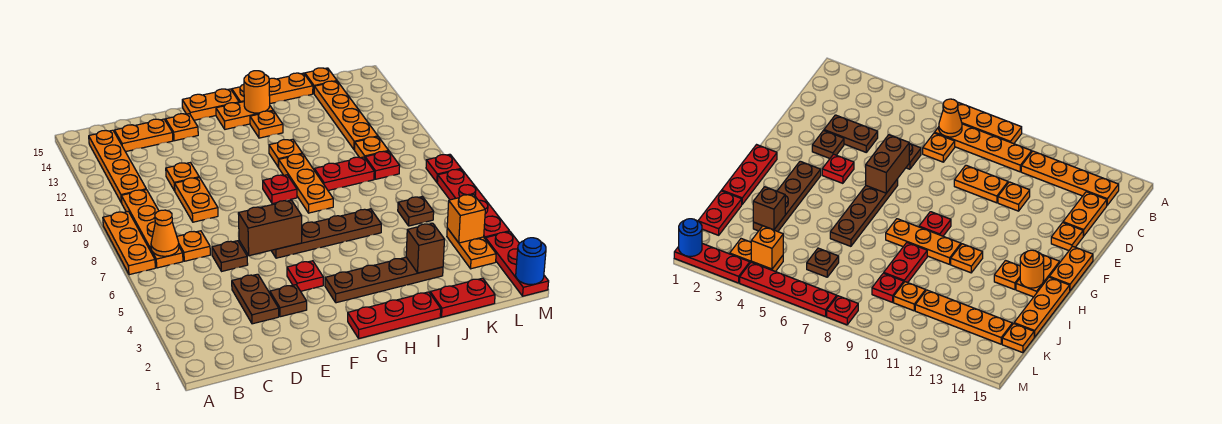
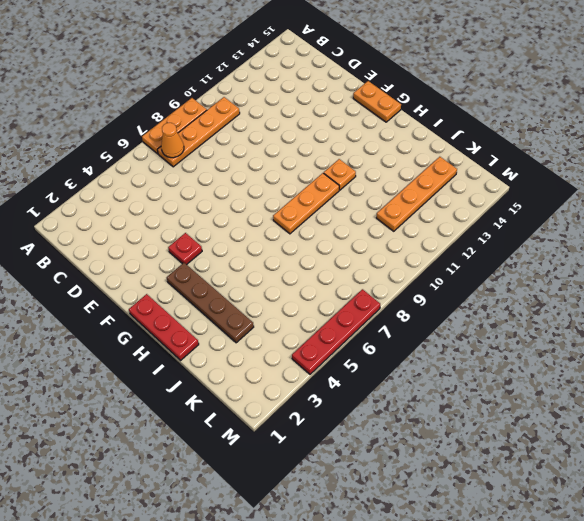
none -> orange 1x4 plate [89,130,146,203]
none -> orange 1x1 plate [177,231,210,261]
none -> orange 1x2 plate [114,119,173,152]
none -> brown 1x2 plate [232,274,279,324]

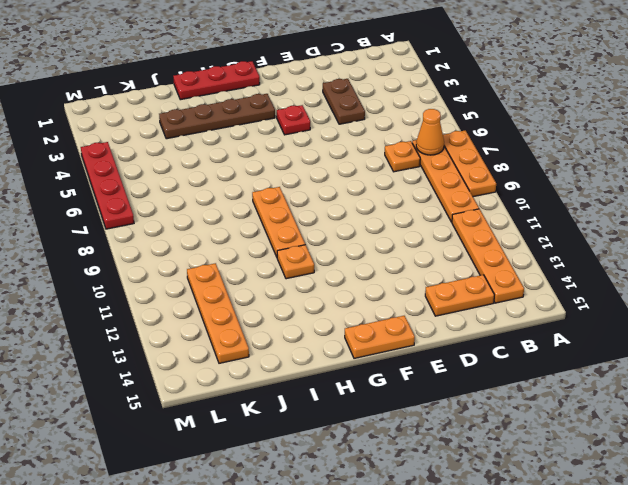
none -> brown 1x1 plate [212,241,248,271]
none -> orange 1x2 plate [175,177,218,222]
none -> orange 1x1 plate [166,163,199,191]
none -> brown 1x1 plate [270,285,307,317]

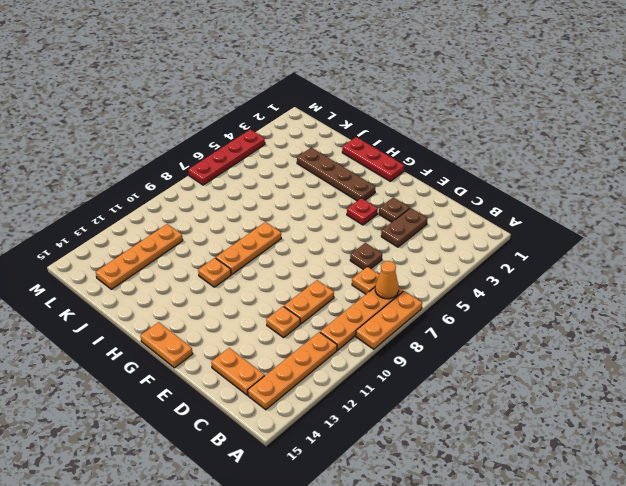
none -> orange 1x1 plate [166,114,198,141]
none -> brown 1x4 plate [271,209,381,258]
none -> red 1x1 plate [263,175,297,204]
none -> orange 1x2 plate [216,102,273,129]

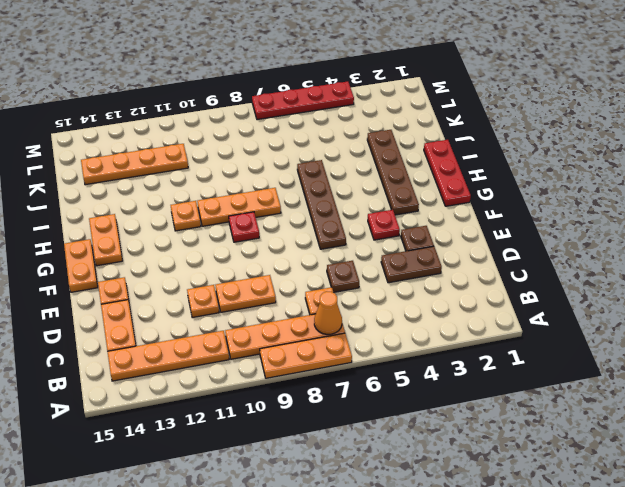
none -> orange 1x1 plate [250,111,283,138]
none -> orange 1x3 plate [232,73,313,104]
none -> red 1x2 plate [314,157,374,191]
none -> red 1x2 plate [430,278,495,317]

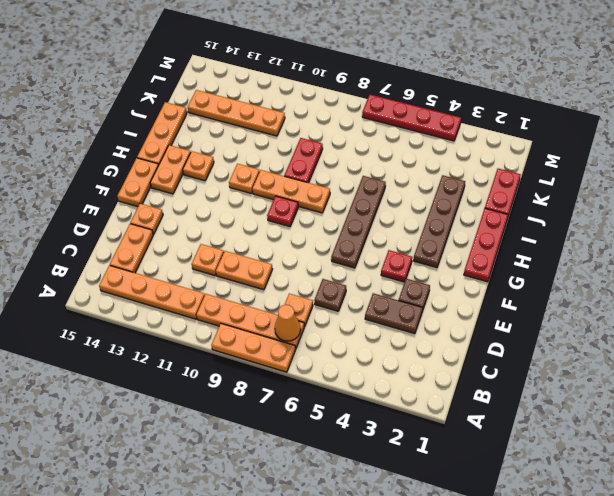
none -> brown 1x1 plate [398,196,434,226]
none -> red 1x1 plate [365,151,400,179]
none -> orange 1x1 plate [355,137,389,158]
none -> orange 1x1 plate [305,68,337,93]

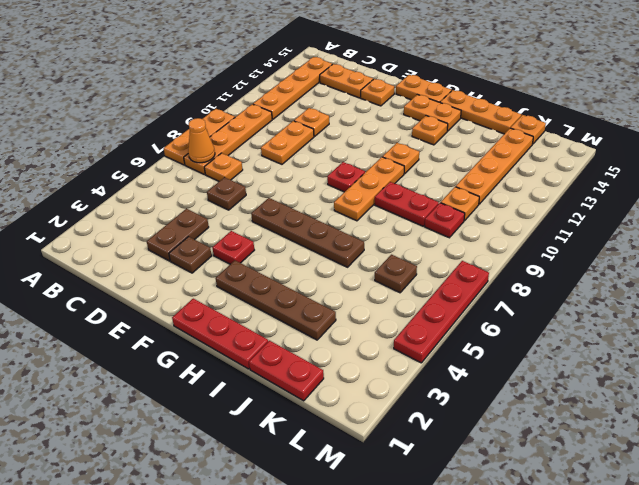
none -> orange 1x2 plate [447,228,496,269]
none -> red 1x3 plate [485,232,549,296]
none -> red 1x1 plate [426,154,461,182]
none -> brown 1x2 brick [238,200,302,256]

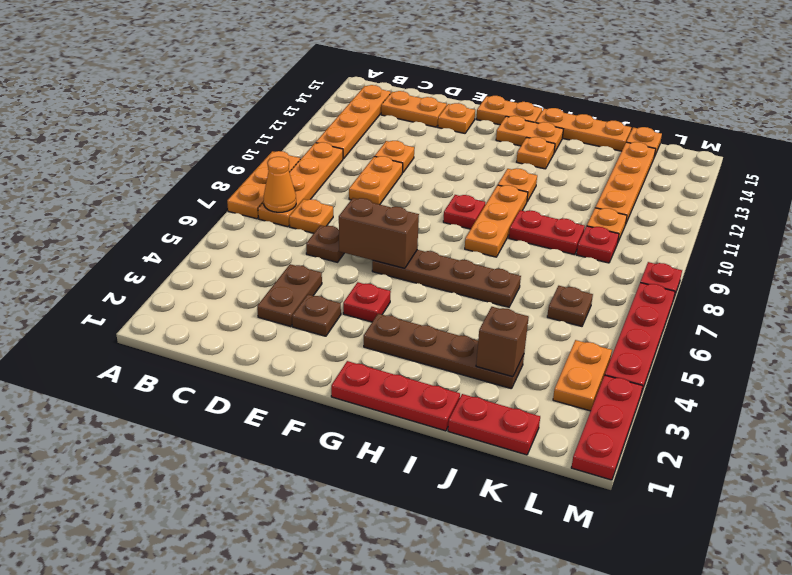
none -> orange 1x1 round brick [244,71,270,113]
none -> orange 1x1 brick [447,194,485,243]
none -> blue 1x1 round brick [516,238,546,285]

